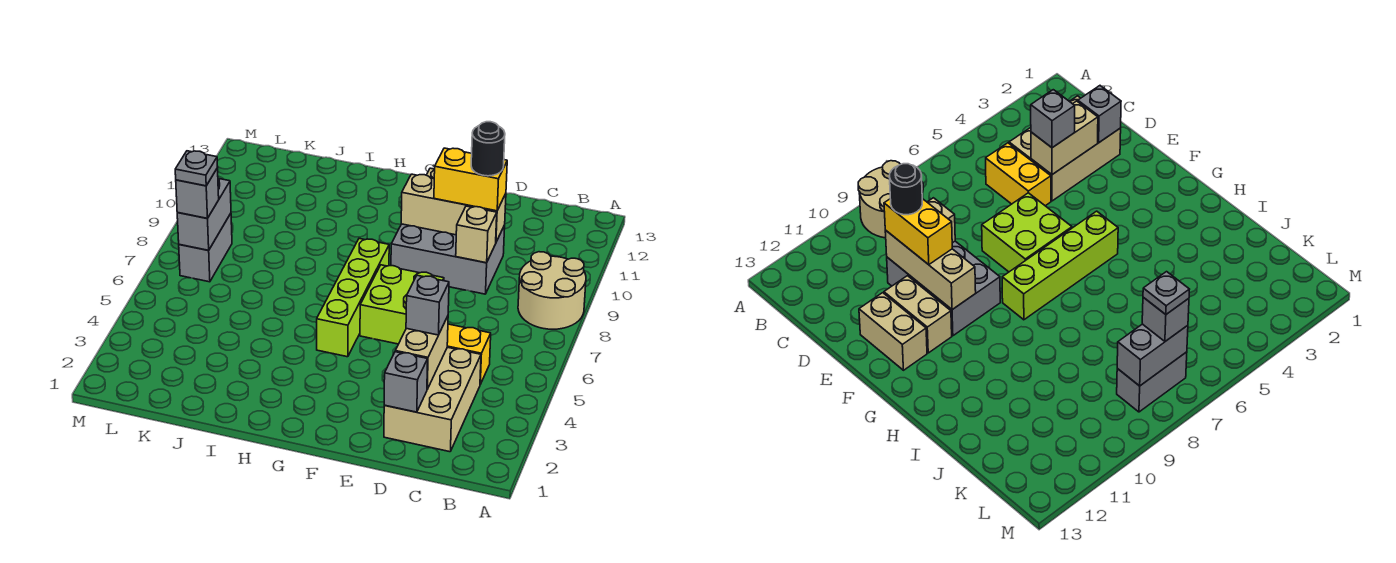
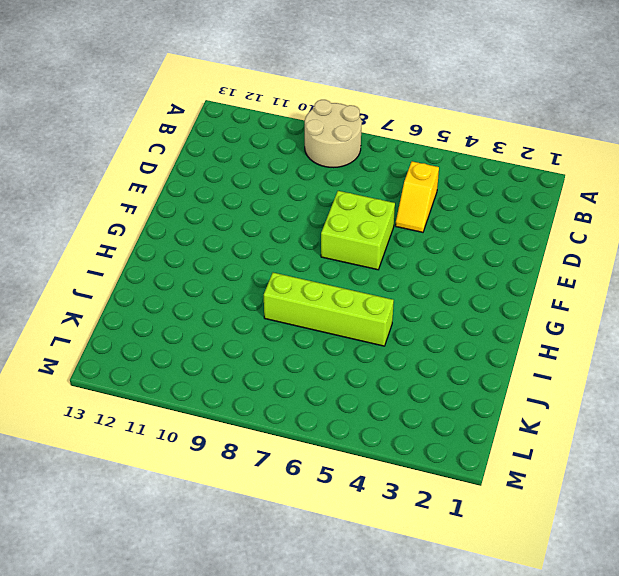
yellow 1x2 slope [395,161,439,232] -> yellow 1x2 brick [447,324,491,384]
lime 1x4 brick [264,273,394,346] -> lime 1x4 brick moved to [317,239,389,357]
none -> tan 2x3 brick [384,347,481,452]
none -> grey 2x3 brick [391,224,505,294]
none -> tan 1x2 brick [884,276,952,353]

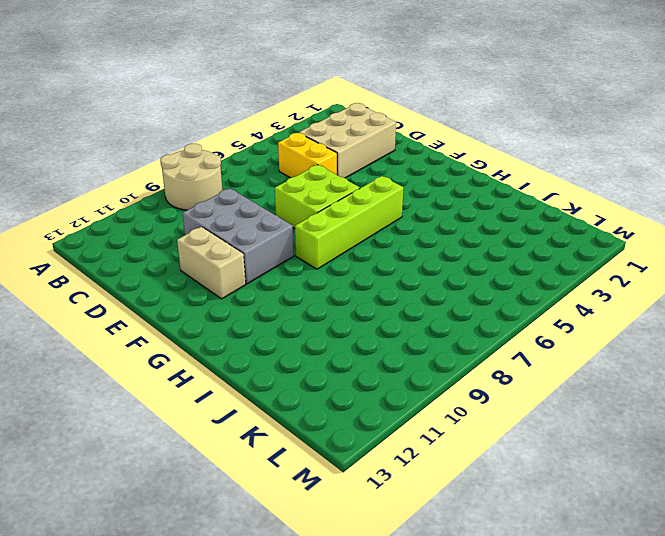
none -> tan 1x2 brick [859,293,927,370]
none -> grey 1x2 brick [179,213,232,282]
none -> grey 1x1 brick [384,352,428,412]

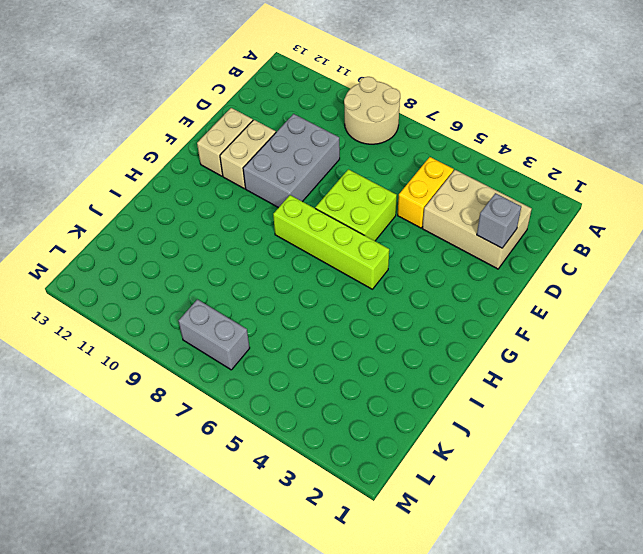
none -> tan 1x2 brick [395,316,448,389]
none -> tan 1x1 brick [456,206,497,263]
none -> tan 1x3 brick [401,174,506,242]

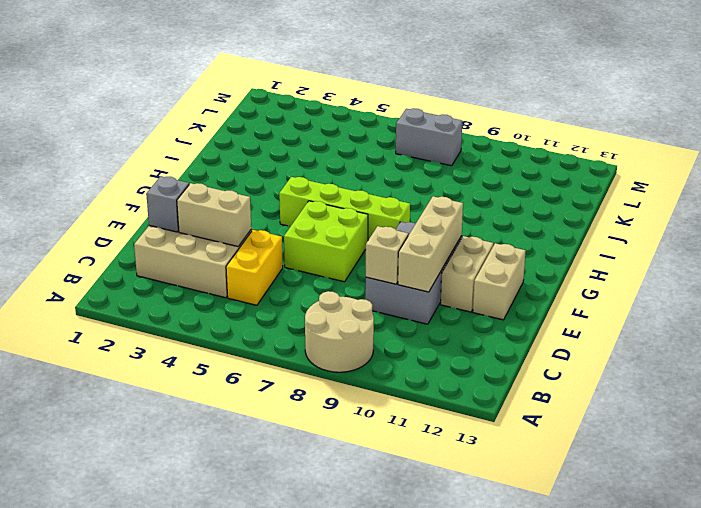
none -> grey 1x2 brick [177,179,231,250]
none -> grey 1x1 brick [406,275,449,335]
none -> yellow 1x2 brick [434,148,507,211]

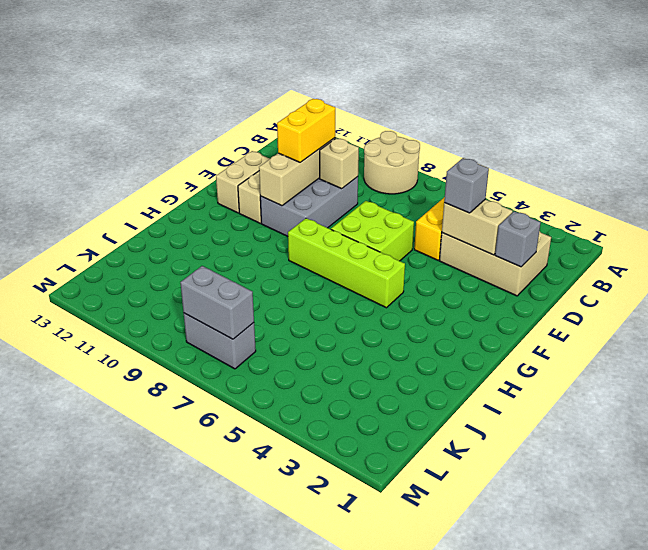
none -> grey 1x1 brick [176,168,219,218]
none -> black 1x1 round brick [471,122,505,176]
none -> grey 1x1 plate [175,151,217,186]

